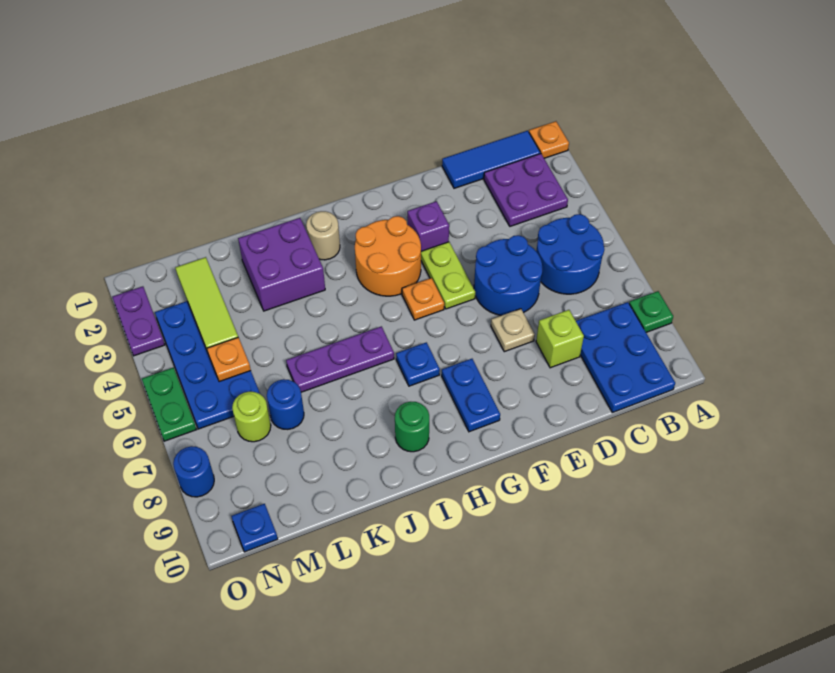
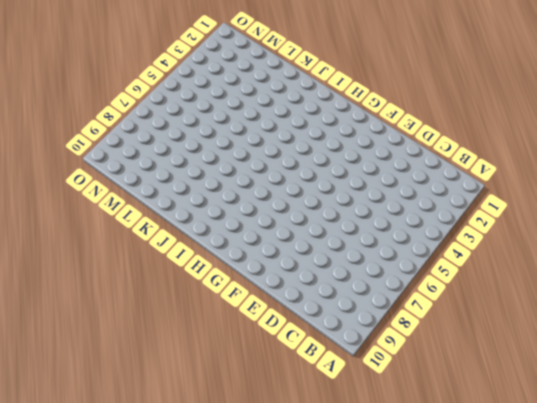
none -> orange 1x1 plate [529,121,569,158]
none -> green 1x1 plate [629,291,673,332]
none -> blue 1x3 tile [442,131,540,188]

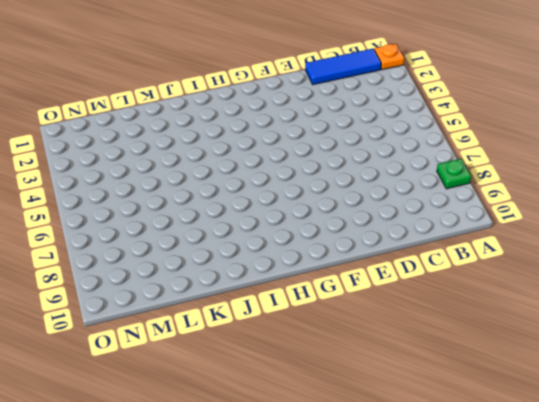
none -> purple 2x2 plate [484,153,568,226]
none -> blue 2x2 round brick [536,214,604,294]
none -> blue 2x3 plate [576,302,675,412]

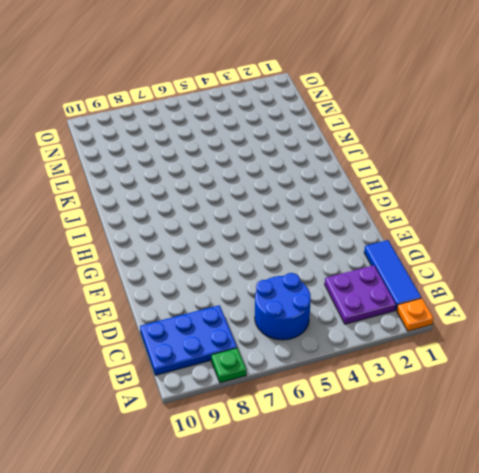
none -> blue 2x2 round brick [474,235,542,315]
none -> lime 1x1 brick [536,310,584,368]
none -> tan 1x1 plate [491,309,535,352]

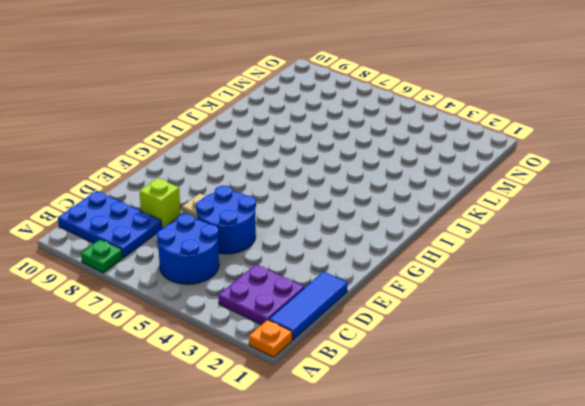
none -> purple 1x1 brick [407,201,449,251]
none -> lime 1x2 plate [421,242,475,309]
none -> orange 2x2 round brick [355,216,421,296]

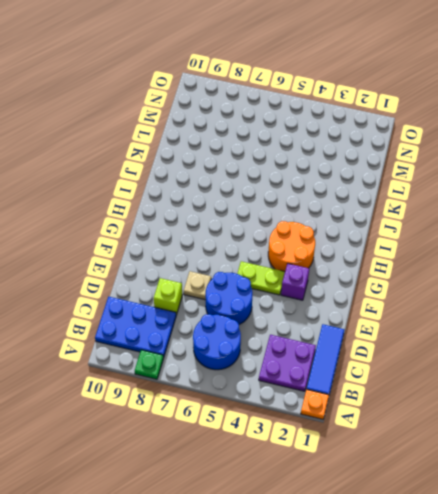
none -> orange 1x1 plate [402,278,444,320]
none -> blue 1x2 plate [442,359,500,432]
none -> blue 1x1 plate [396,342,440,386]

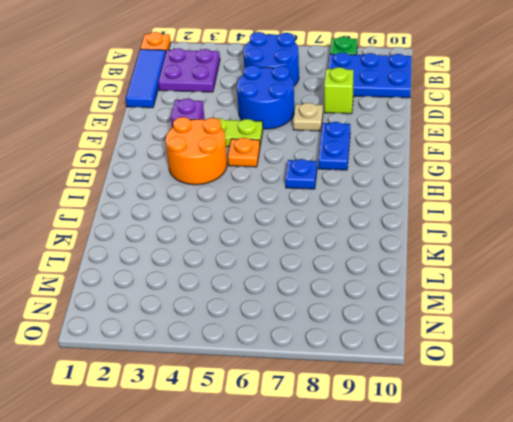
blue 1x2 plate [318,122,350,170] -> blue 1x2 plate turned to [442,359,500,432]
none -> tan 1x1 round brick [306,211,340,260]
none -> purple 1x3 plate [286,326,394,392]
none -> green 1x1 round brick [395,402,429,452]

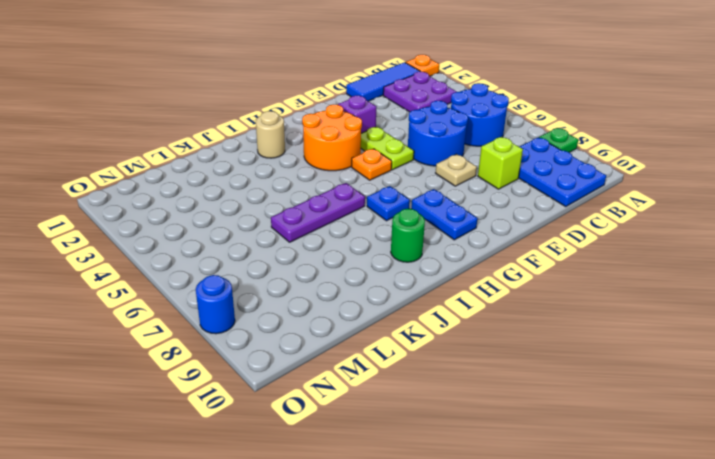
none -> purple 2x2 brick [238,218,325,311]
none -> blue 1x1 round brick [267,379,304,429]
none -> blue 2x4 plate [155,301,260,429]

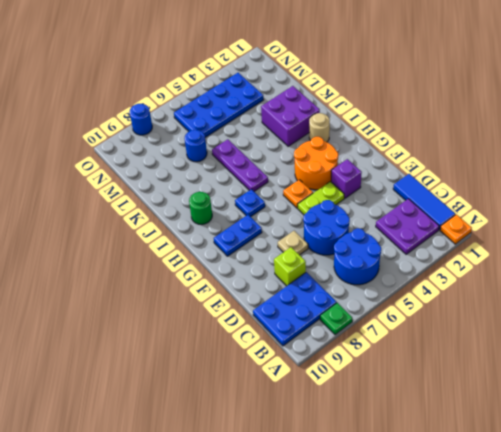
none -> lime 1x1 round brick [232,392,271,442]
none -> blue 1x1 plate [231,504,278,552]
none -> purple 1x2 plate [112,286,165,356]

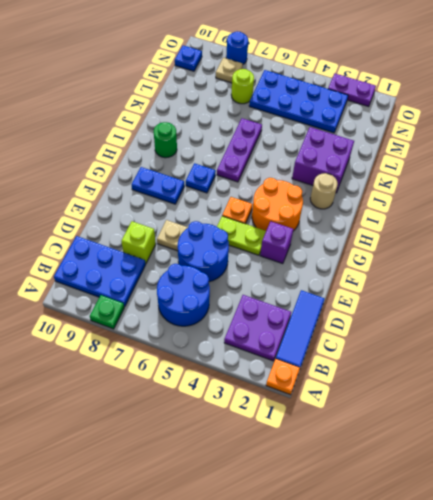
tan 1x1 plate [216,58,243,83] -> none
none -> blue 1x1 round brick [267,379,304,429]
none -> green 1x2 plate [142,368,196,441]
none -> lime 1x3 tile [175,257,238,352]

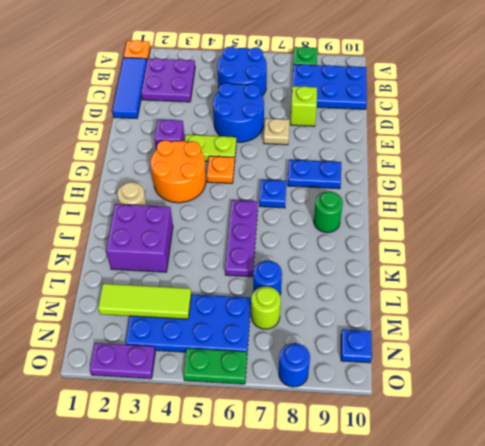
none -> orange 1x1 plate [207,337,251,382]

